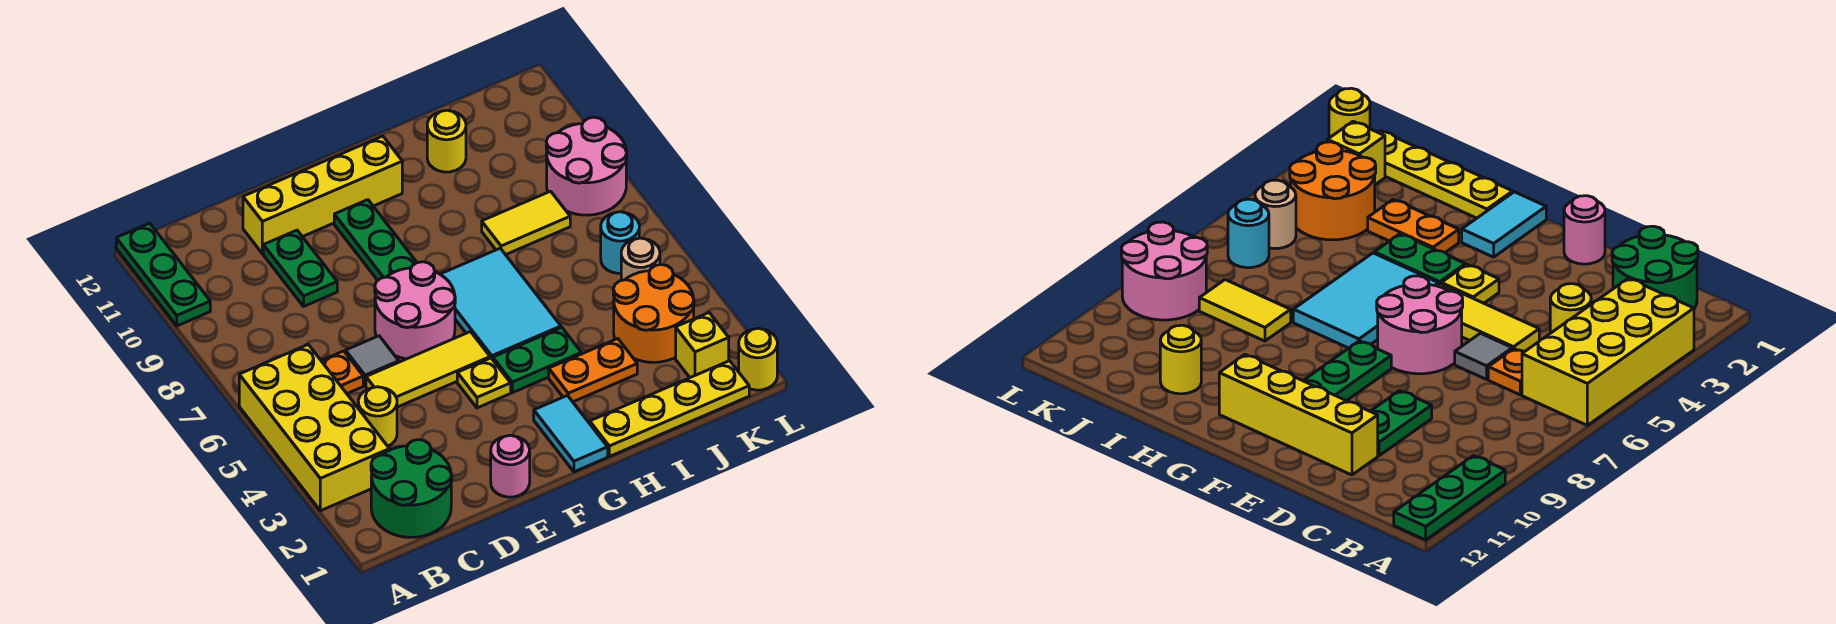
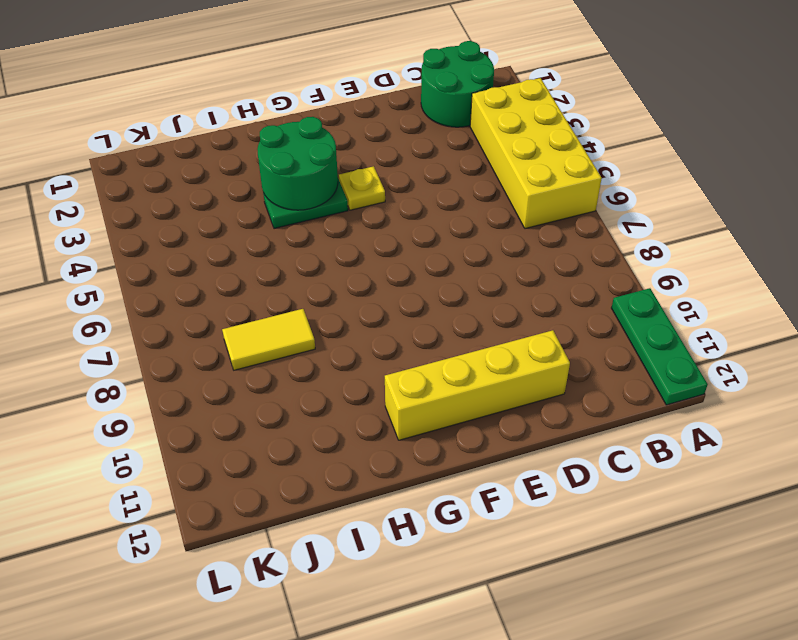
green 2x2 round brick [257,117,338,210] -> none
none -> yellow 1x1 round brick [358,387,397,446]
none -> orange 1x1 plate [322,351,363,393]
none -> yellow 1x3 tile [366,332,490,407]

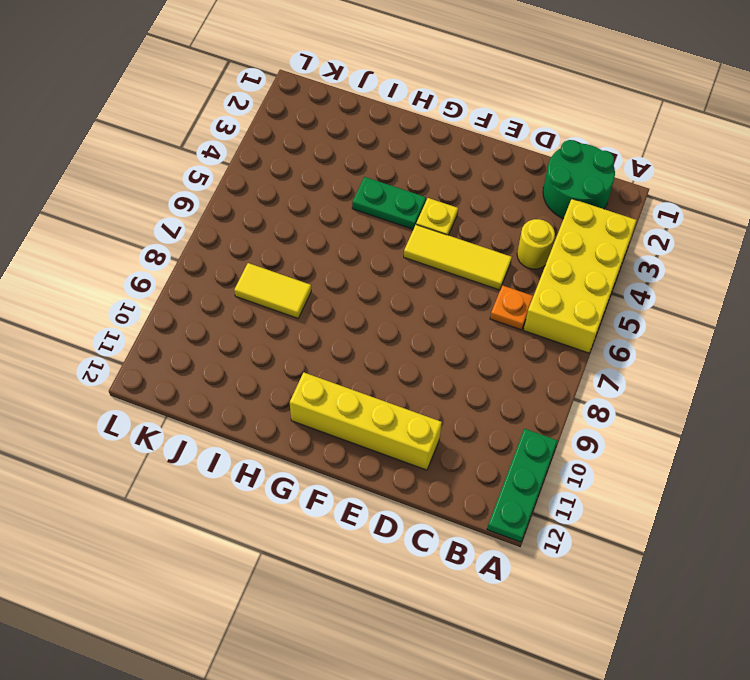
none -> grey 1x1 tile [346,336,399,386]
none -> green 1x2 plate [263,230,337,306]
none -> pink 1x1 round brick [491,435,530,497]

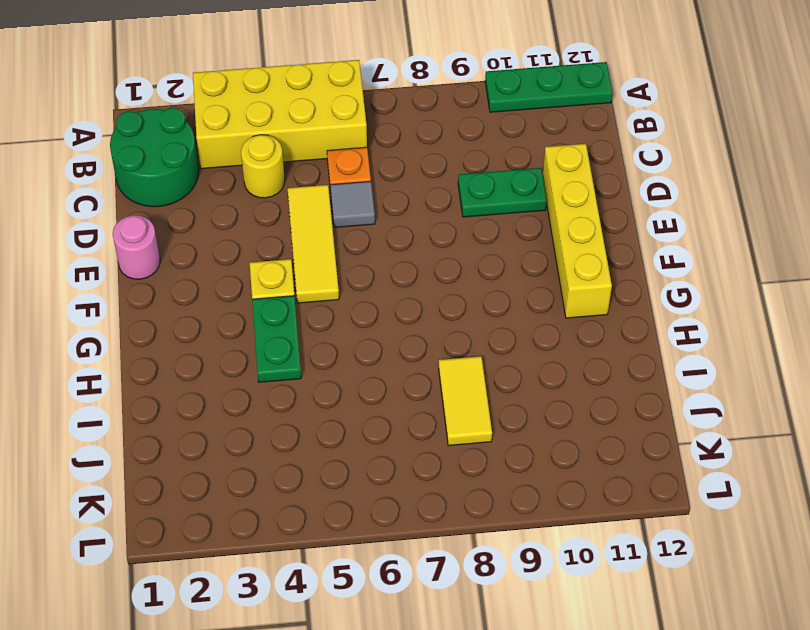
none -> pink 2x2 round brick [375,262,455,359]
none -> green 1x3 plate [334,200,417,280]
none -> cyan 1x2 tile [534,396,608,472]

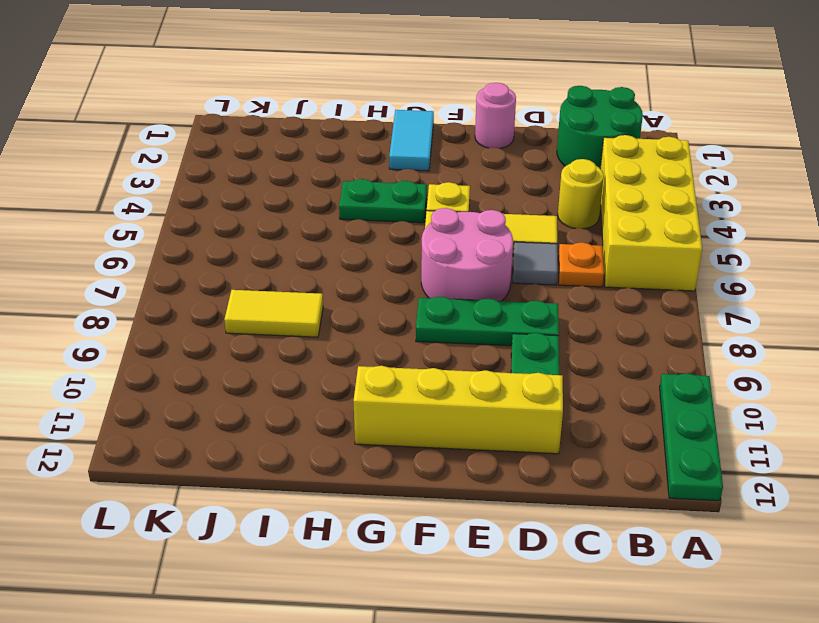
green 1x3 plate [416,297,559,346] -> green 1x3 plate turned to [334,200,417,280]
none -> cyan 2x3 tile [440,248,561,360]
none -> yellow 1x4 plate [590,361,749,456]
none -> orange 1x2 plate [549,339,637,402]

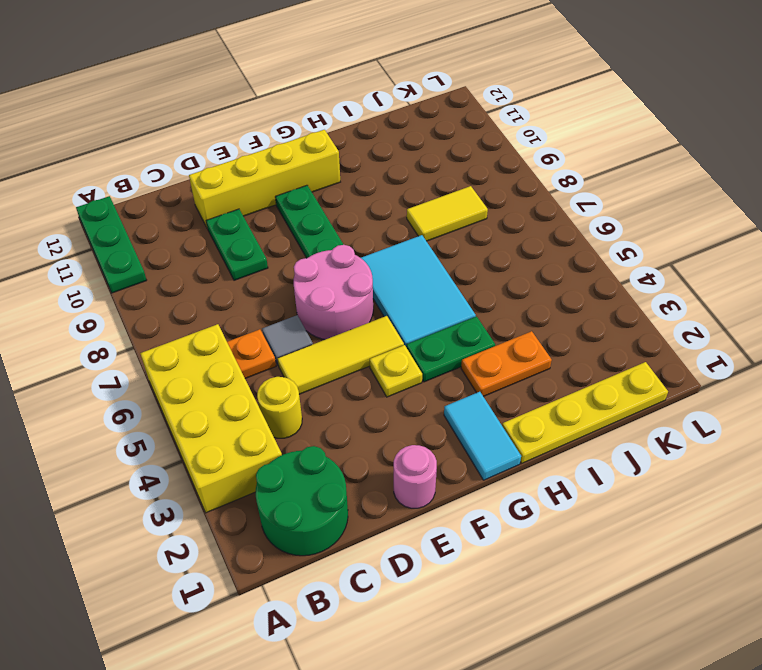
none -> yellow 1x1 round brick [427,110,466,172]
none -> orange 2x2 round brick [613,265,694,362]
none -> yellow 1x1 brick [676,313,729,378]

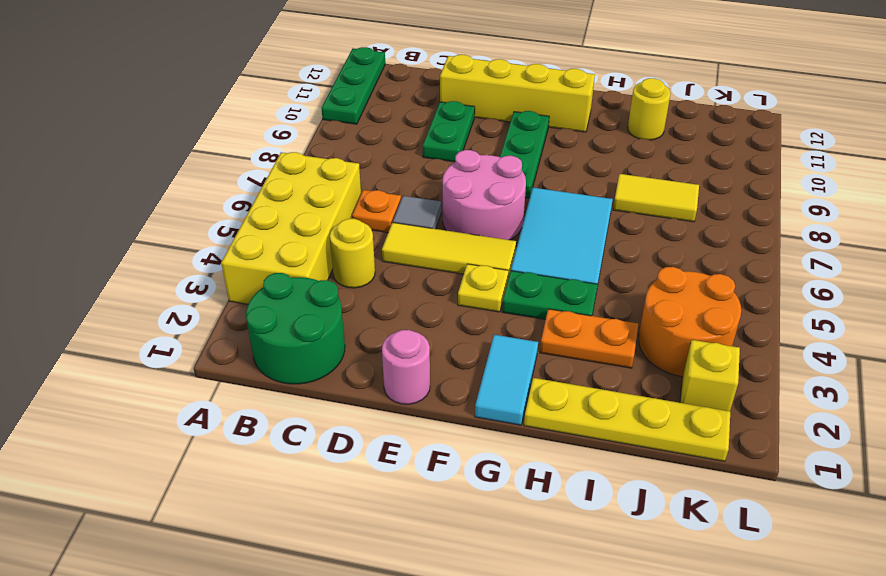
none -> tan 1x1 round brick [621,238,660,281]
none -> cyan 1x1 round brick [601,212,639,273]
none -> pink 2x2 round brick [546,117,627,215]

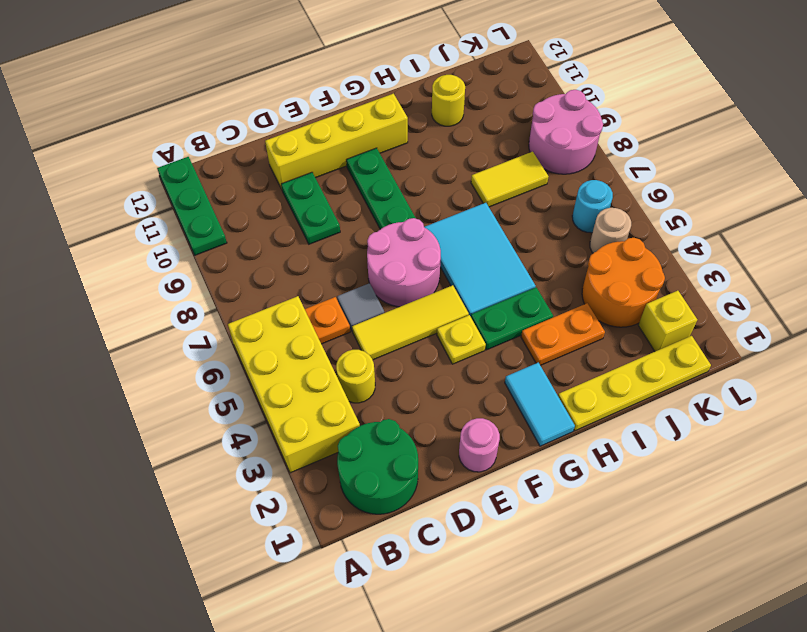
none -> yellow 1x1 round brick [739,328,777,390]

